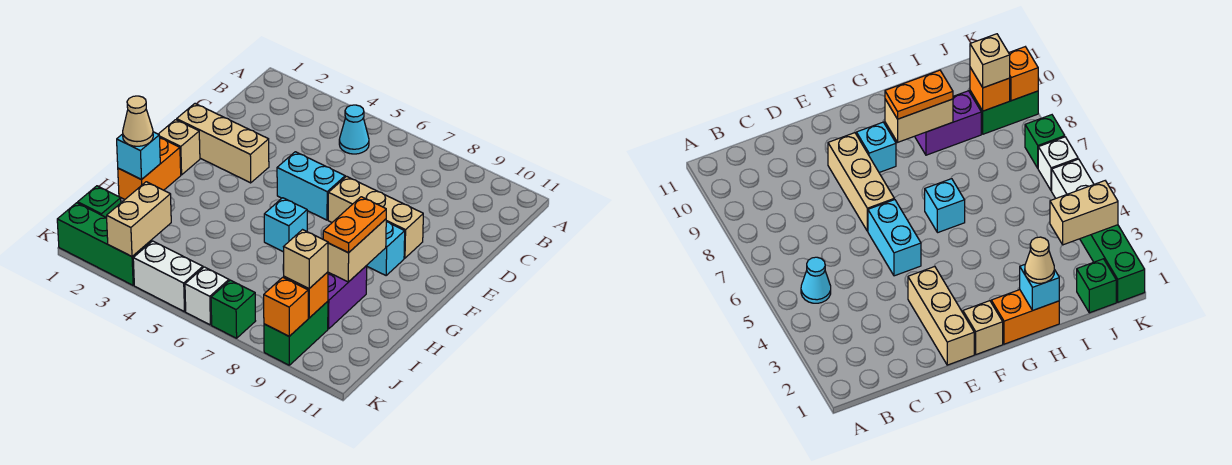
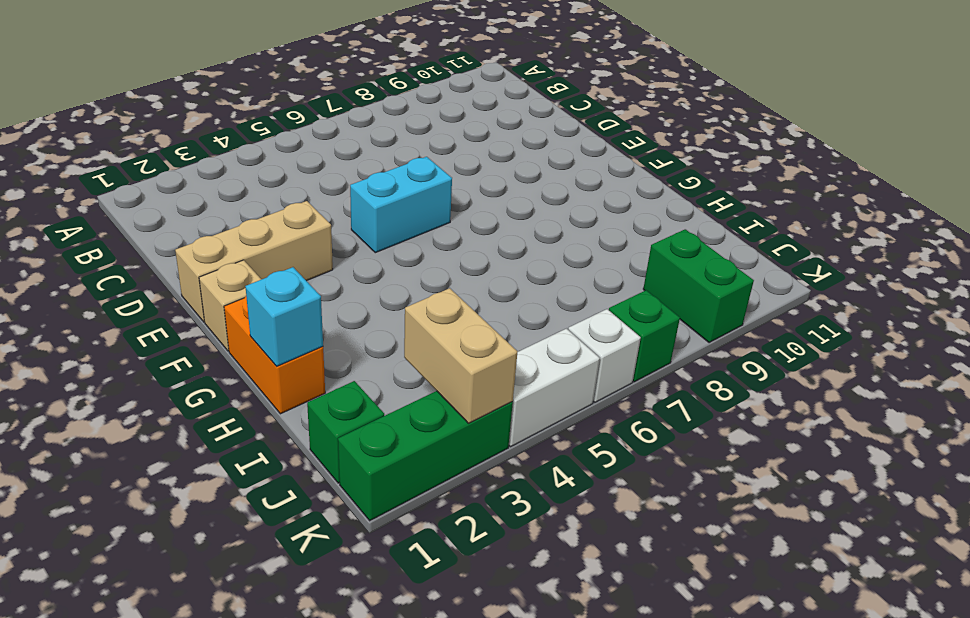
none -> cyan 1x1 cone [339,105,369,154]
none -> tan 1x3 brick [328,176,423,258]
none -> cyan 1x1 brick [367,222,405,275]

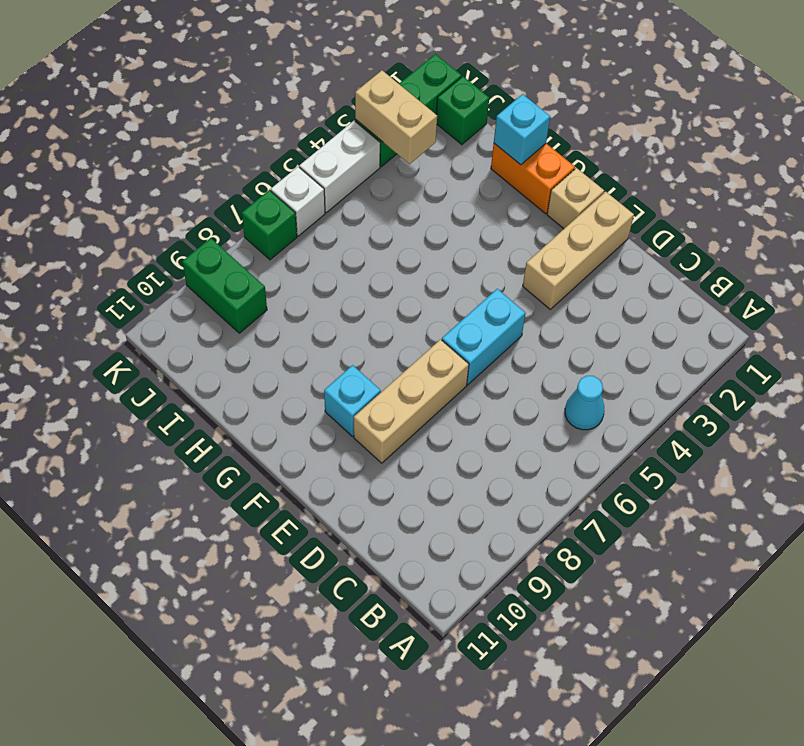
none -> cyan 1x1 brick [264,198,307,252]
none -> purple 1x2 brick [328,266,367,329]
none -> tan 1x2 brick [328,219,386,282]

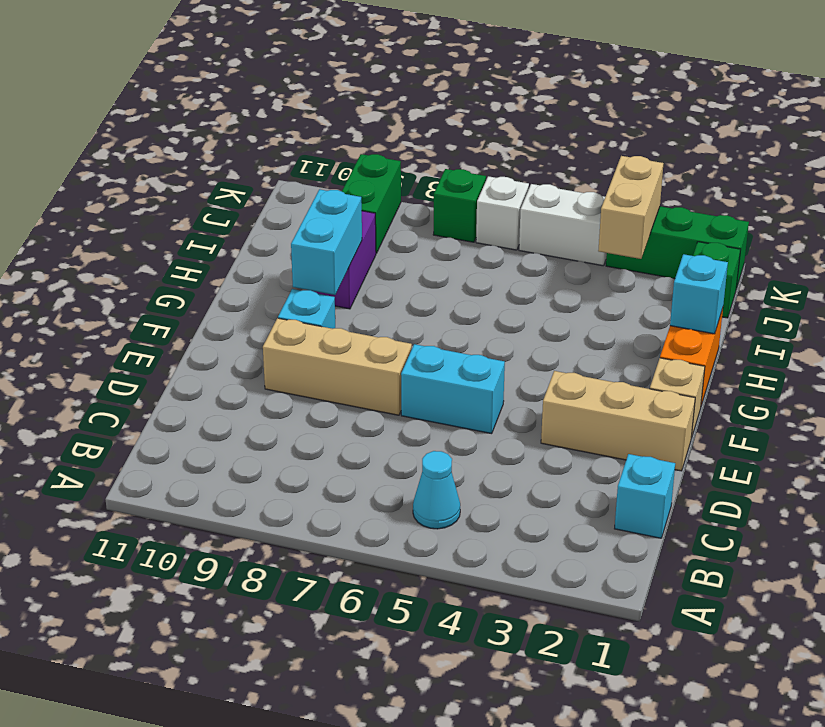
cyan 1x1 brick [615,454,675,538] -> cyan 1x1 brick moved to [264,198,307,252]
cyan 1x2 brick [291,189,362,295] -> tan 1x2 brick [328,219,386,282]
none -> orange 1x1 brick [284,272,328,318]
none -> orange 1x1 brick [264,277,308,336]
none -> orange 1x2 plate [323,197,386,253]

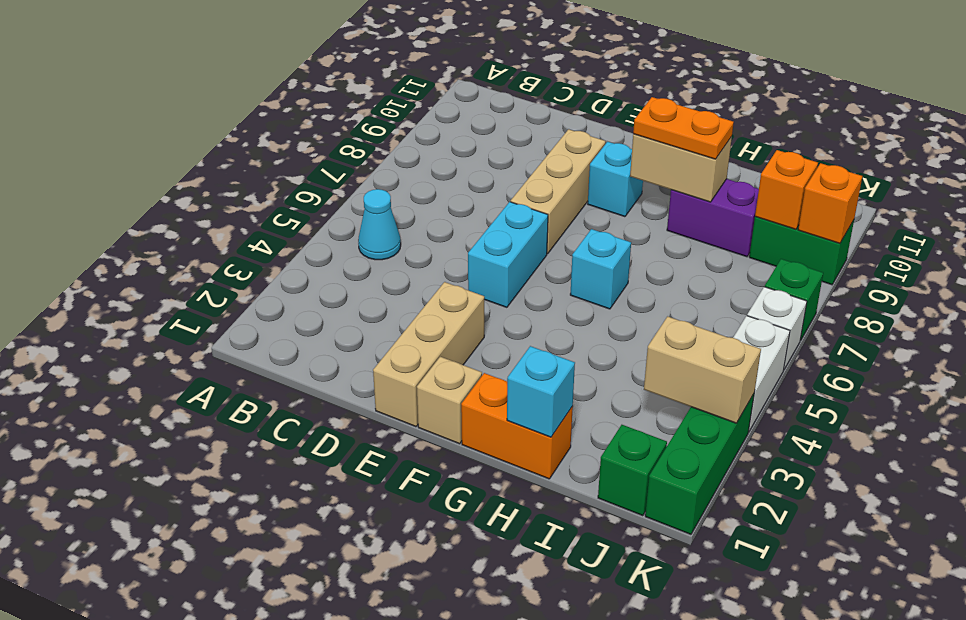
none -> tan 1x1 cone [123,96,153,146]
none -> tan 1x1 brick [284,230,328,289]

